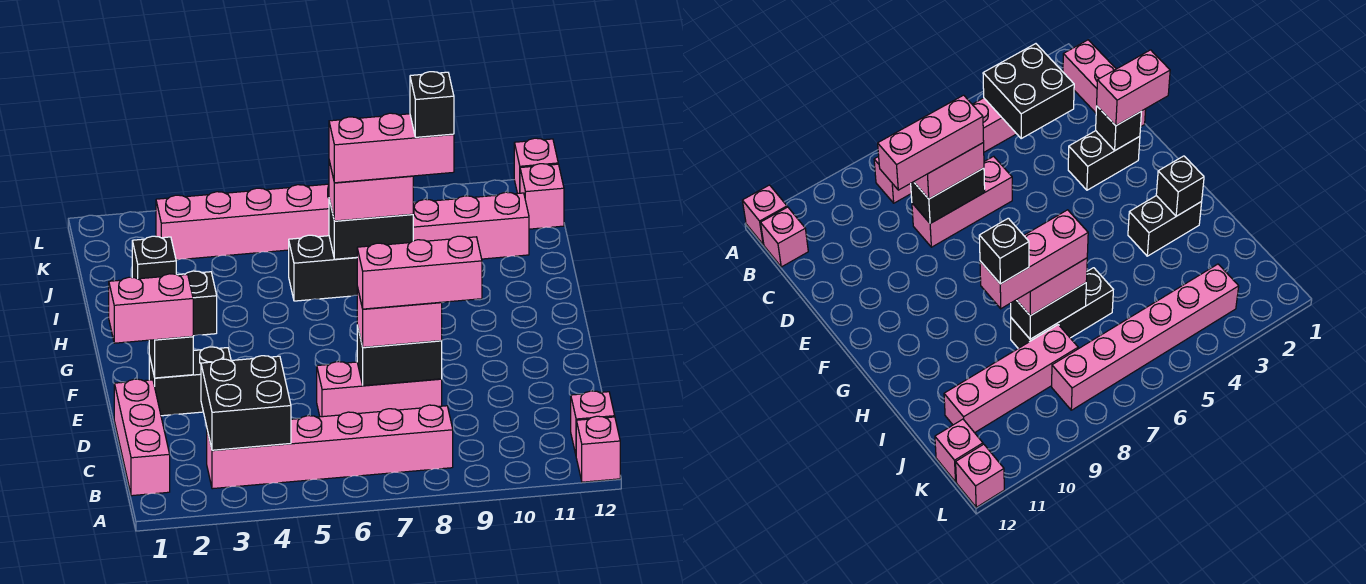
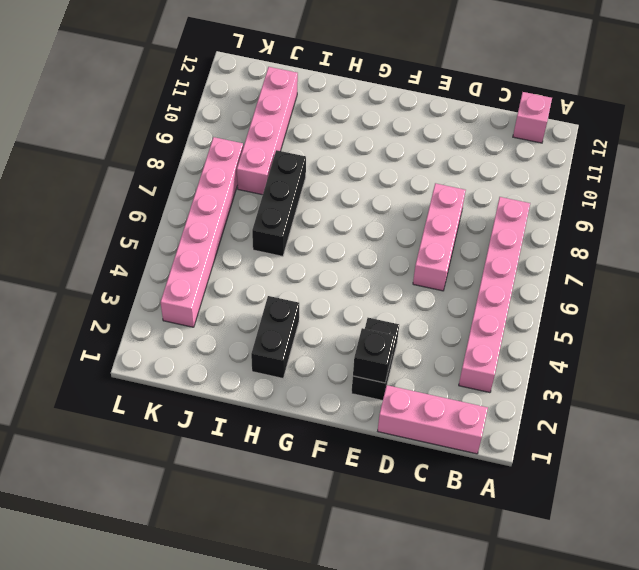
none -> pink 1x1 brick [576,416,620,482]
none -> pink 1x1 brick [520,164,564,229]
none -> pink 1x1 brick [514,138,558,194]

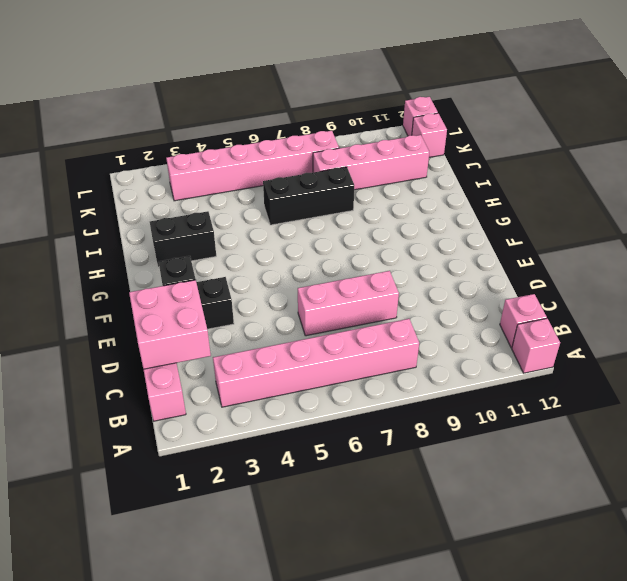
pink 2x2 brick [129,280,211,369] -> none
none -> black 2x2 brick [201,356,291,450]
none -> black 1x2 brick [357,325,442,386]
none -> black 1x1 brick [132,236,176,279]

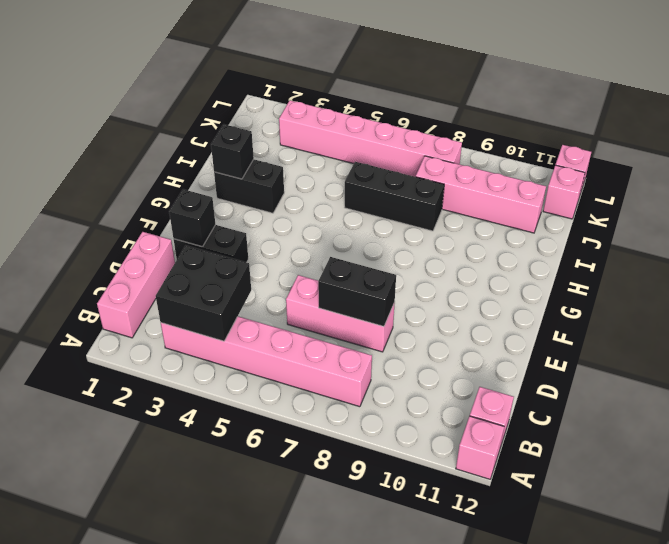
none -> black 1x2 brick [329,199,413,259]
none -> pink 1x2 brick [357,287,442,347]
none -> pink 1x2 brick [109,274,193,343]

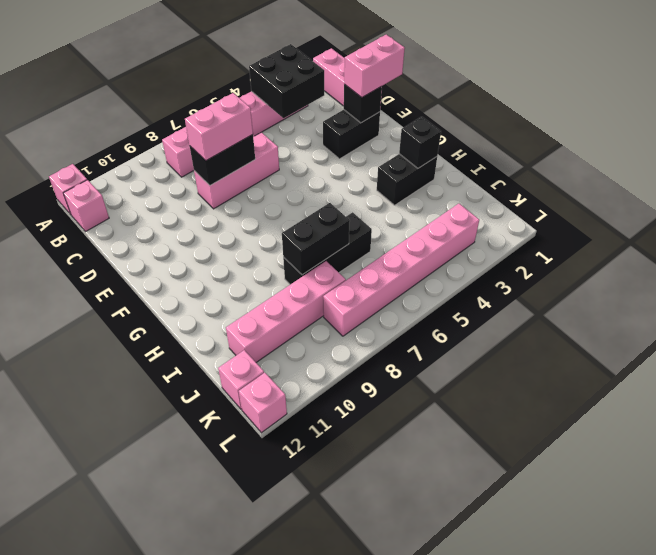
none -> pink 1x2 brick [329,161,413,221]
none -> pink 1x3 brick [357,236,482,309]
none -> pink 1x3 brick [329,113,454,183]

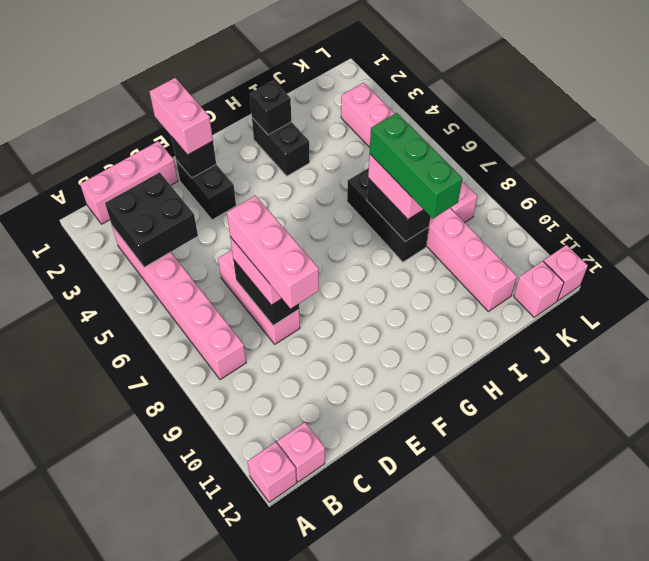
green 1x3 brick [370,113,462,218] -> pink 1x3 brick [329,113,454,183]
none -> black 1x1 brick [410,72,454,137]

